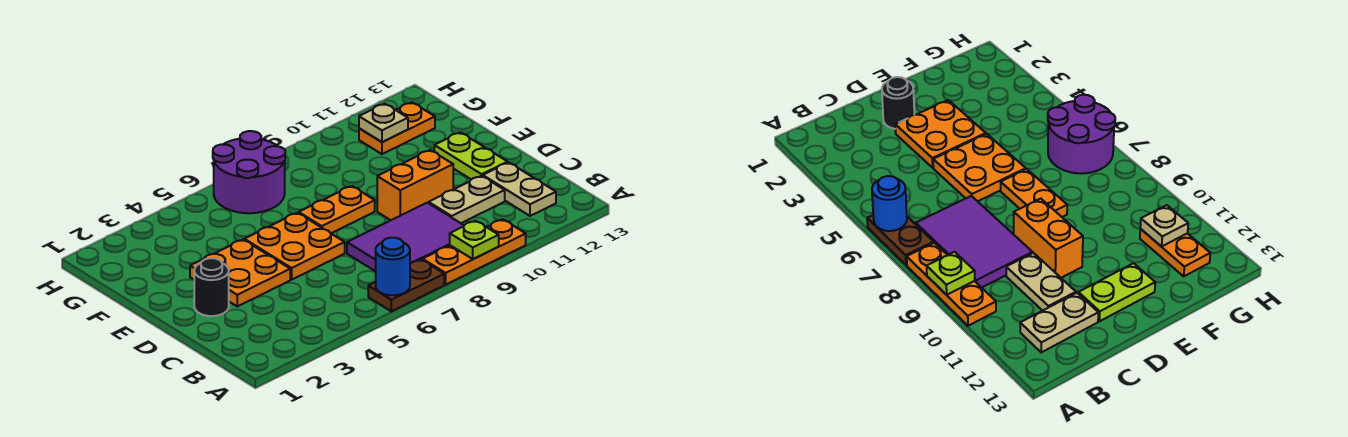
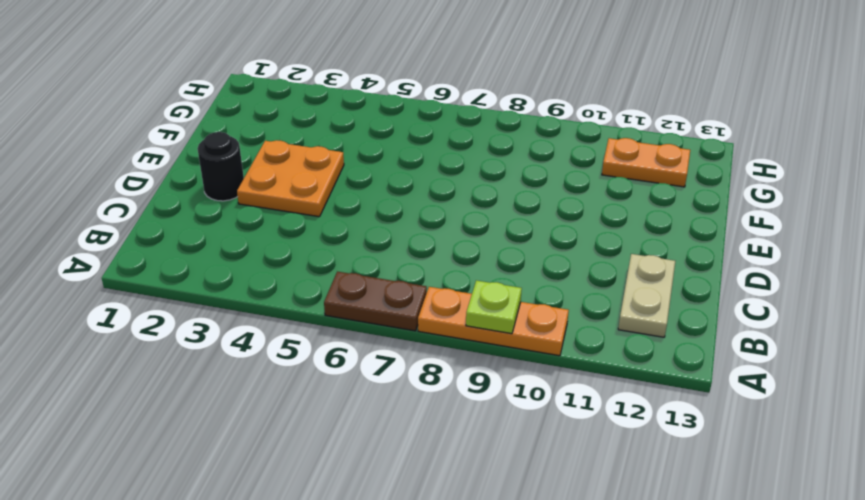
none -> purple 2x3 tile [347,203,464,271]
none -> tan 1x2 plate [429,176,505,223]
none -> orange 2x2 plate [244,213,345,280]

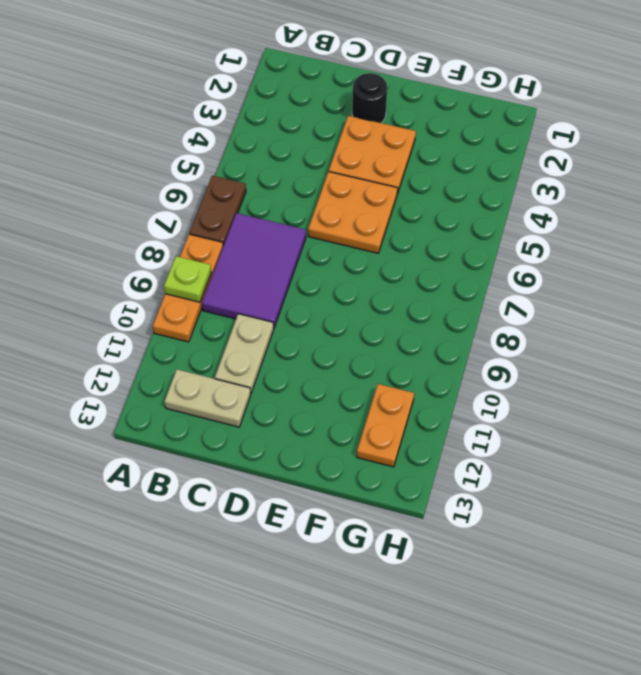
none -> orange 1x2 brick [377,150,453,220]
none -> lime 1x2 plate [434,132,508,179]
none -> orange 1x2 plate [299,186,375,233]

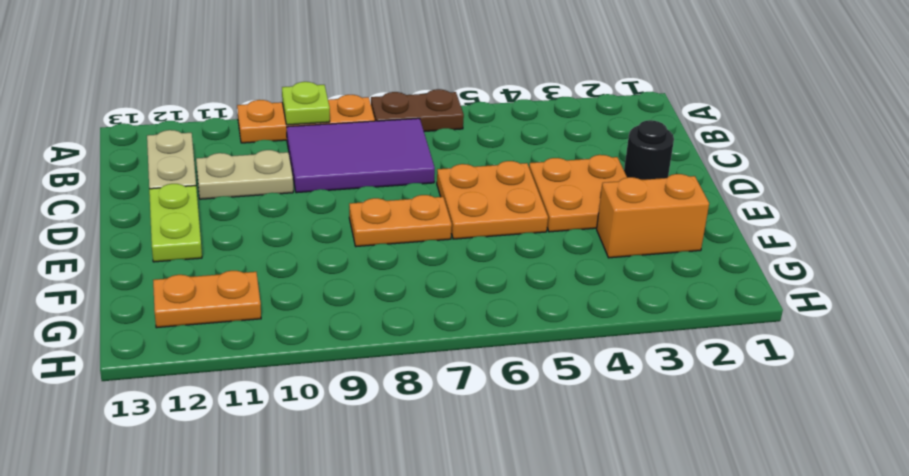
orange 1x2 brick [597,174,709,258] -> orange 1x2 brick moved to [377,150,453,220]
none -> purple 2x2 round brick [213,131,285,213]
none -> blue 1x1 round brick [376,238,410,295]
none -> tan 1x1 plate [359,104,408,142]

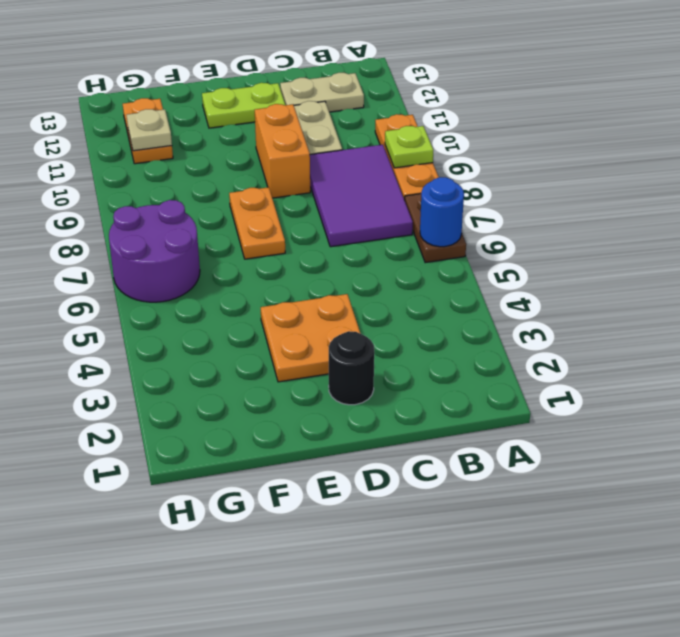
none -> orange 2x2 plate [244,213,345,280]

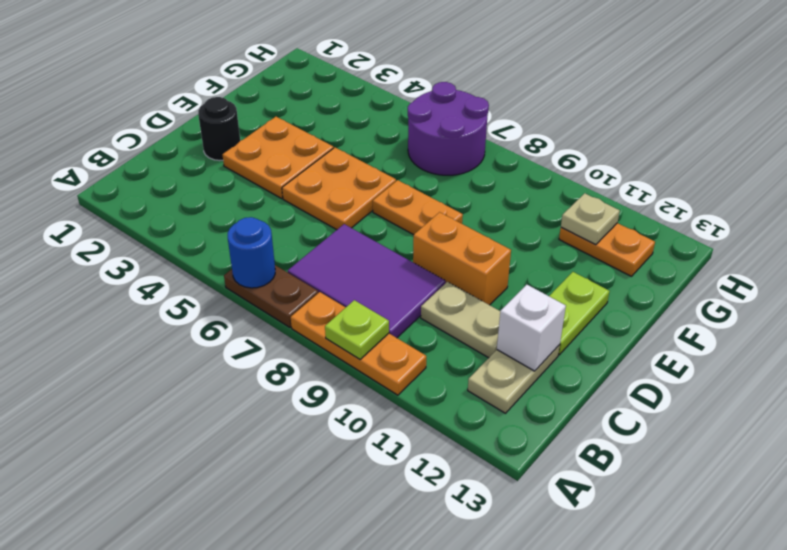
white 1x1 brick [497,285,566,371] -> none

